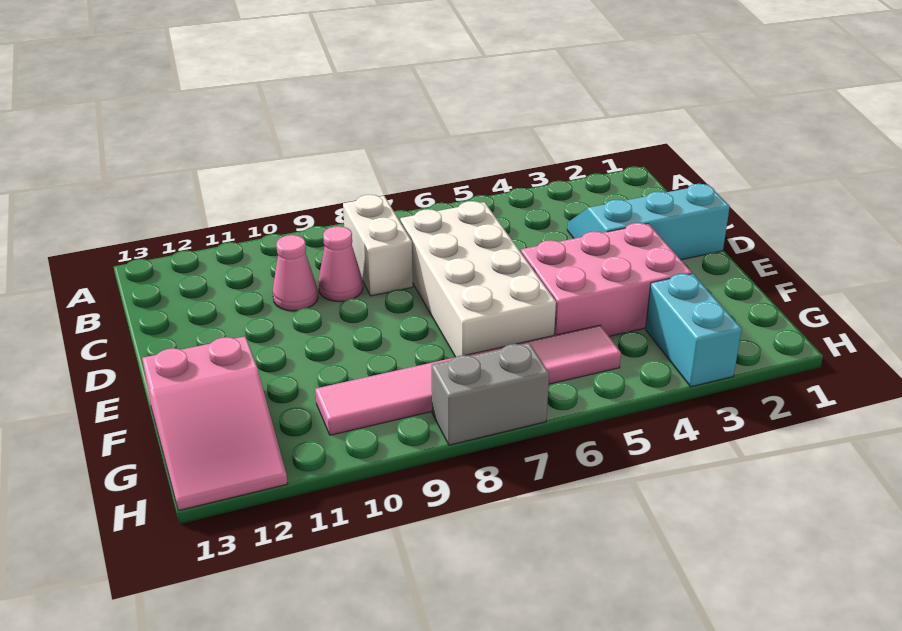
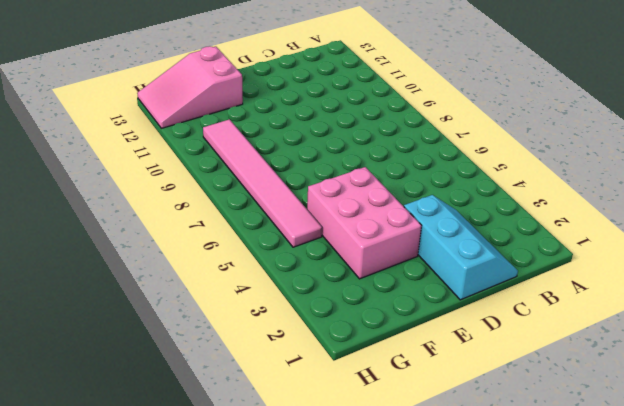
none -> white 1x2 brick [343,195,413,296]
none -> white 2x4 brick [400,201,556,357]

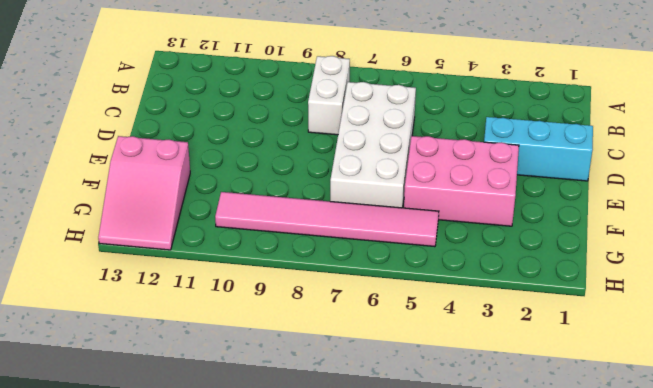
none -> pink 1x1 cone [318,226,363,302]
none -> pink 1x1 cone [273,235,318,311]

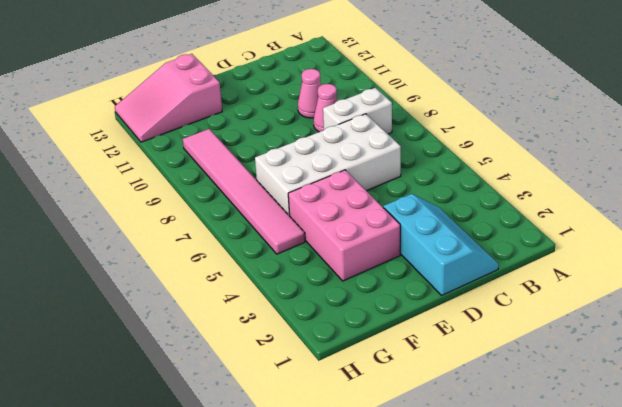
none -> cyan 1x2 brick [646,274,742,387]
none -> grey 1x2 brick [432,343,549,445]

